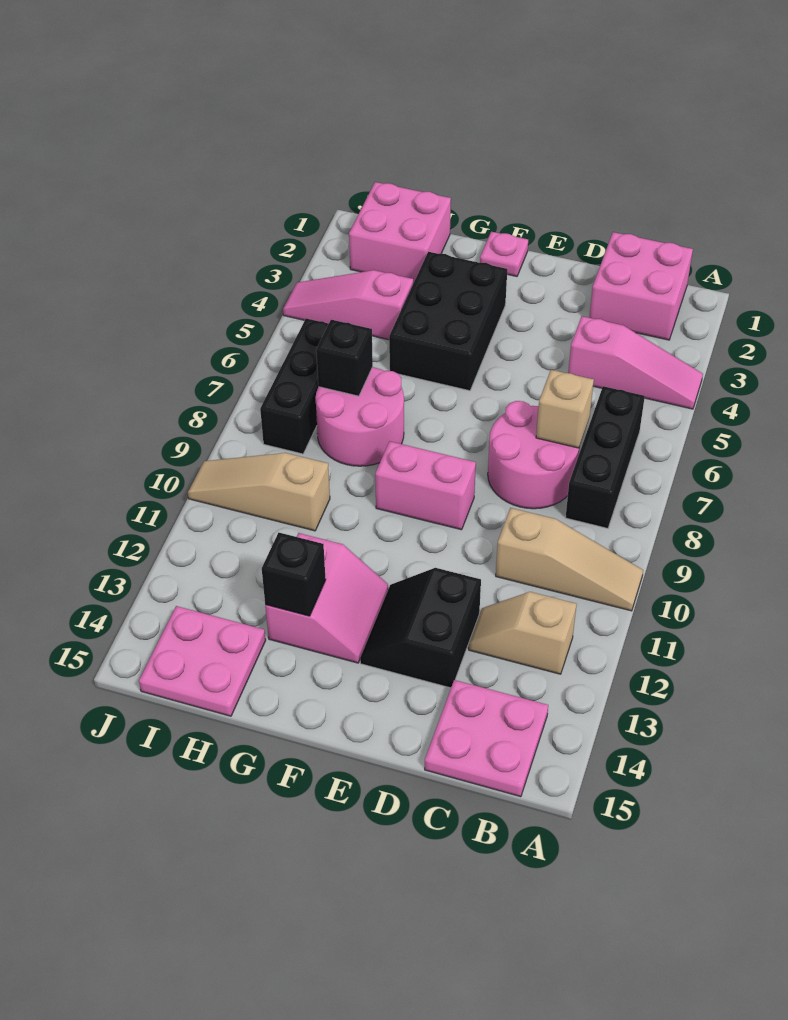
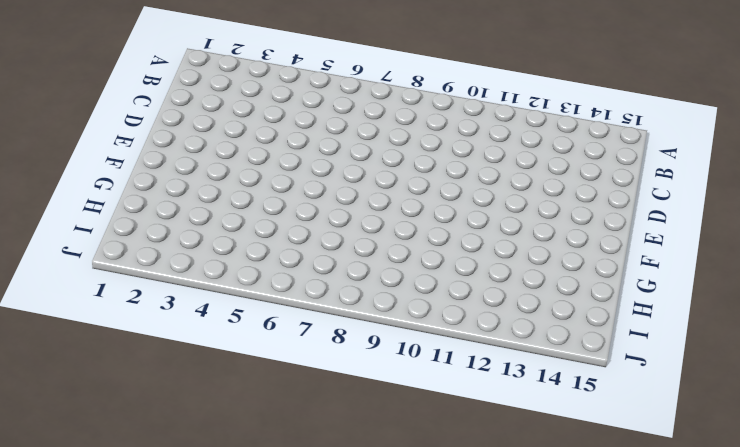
none -> pink 1x3 slope [568,316,703,409]
none -> tan 1x3 slope [496,508,643,611]
none -> pink 2x2 brick [589,232,693,340]

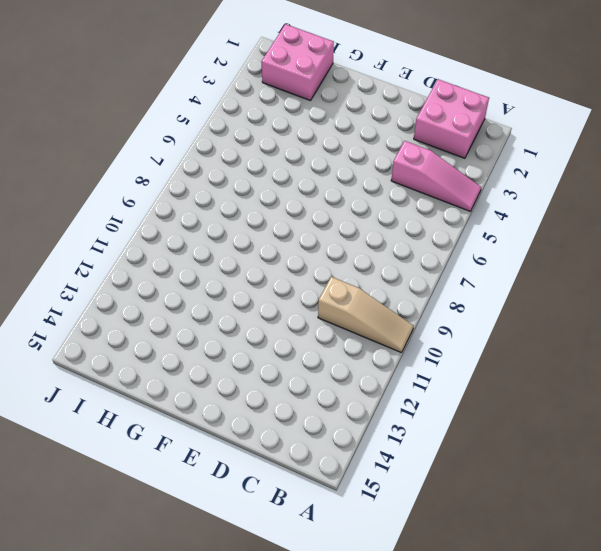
none -> black 1x3 brick [566,386,645,528]
none -> tan 1x2 slope [469,592,577,674]
none -> pink 2x2 plate [425,680,548,797]

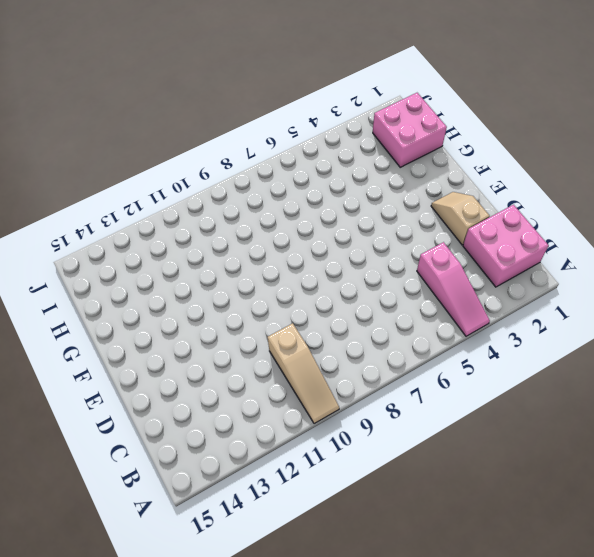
tan 1x2 slope [431,192,490,245] -> tan 1x2 slope moved to [469,592,577,674]
none -> black 1x3 brick [566,386,645,528]
none -> pink 2x2 plate [425,680,548,797]
none -> pink 2x2 round brick [488,401,579,509]

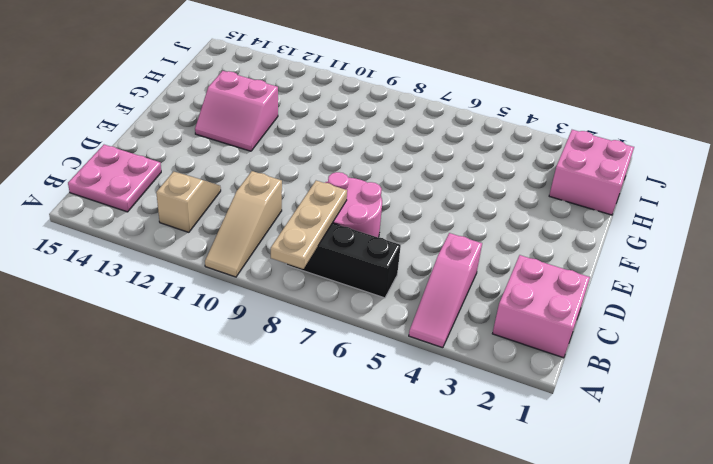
tan 1x3 plate [271,181,347,269] -> none
none -> black 2x2 slope [360,568,481,688]
none -> pink 1x2 brick [375,441,476,530]
none -> pink 1x1 plate [480,232,528,276]

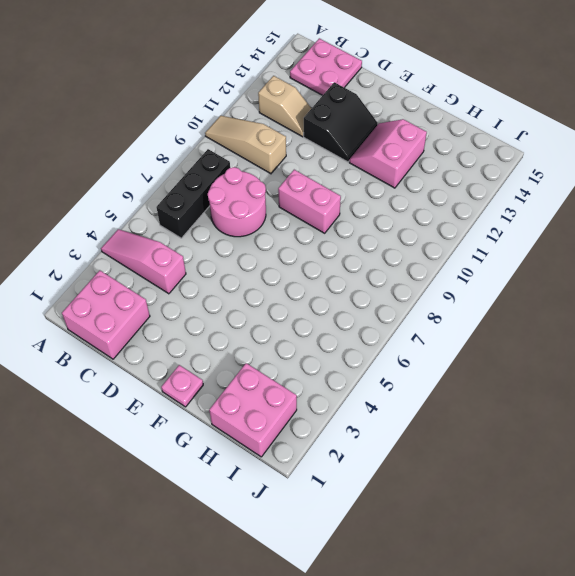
none -> black 2x3 brick [389,252,507,391]
none -> pink 2x2 round brick [316,367,404,466]
none -> pink 1x3 slope [283,270,413,340]

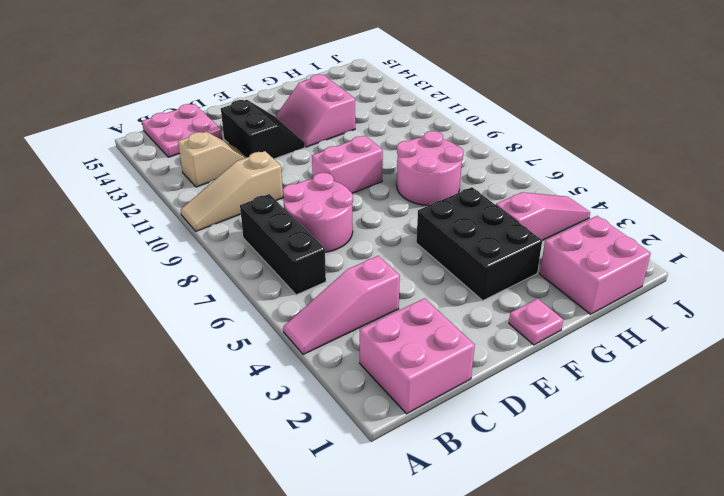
none -> tan 1x3 slope [188,453,330,531]
none -> pink 2x2 plate [139,606,266,716]
none -> black 1x3 brick [260,318,328,454]

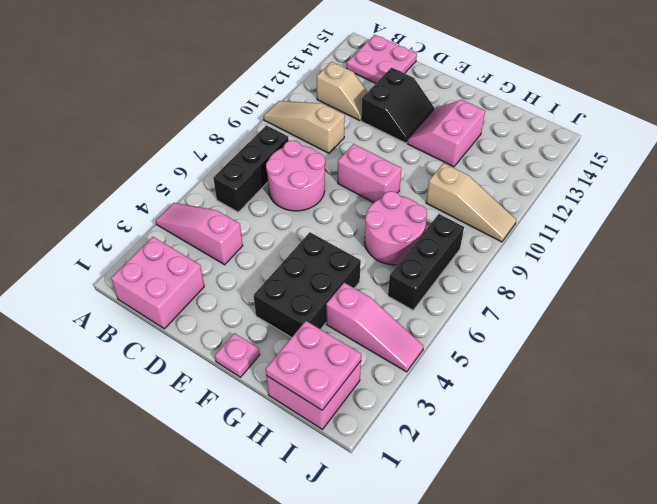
pink 2x2 plate [266,321,361,410] -> pink 2x2 plate moved to [139,606,266,716]
none -> tan 1x1 brick [536,370,594,448]
none -> black 1x1 brick [262,533,326,616]
none -> black 1x1 brick [316,320,373,396]

